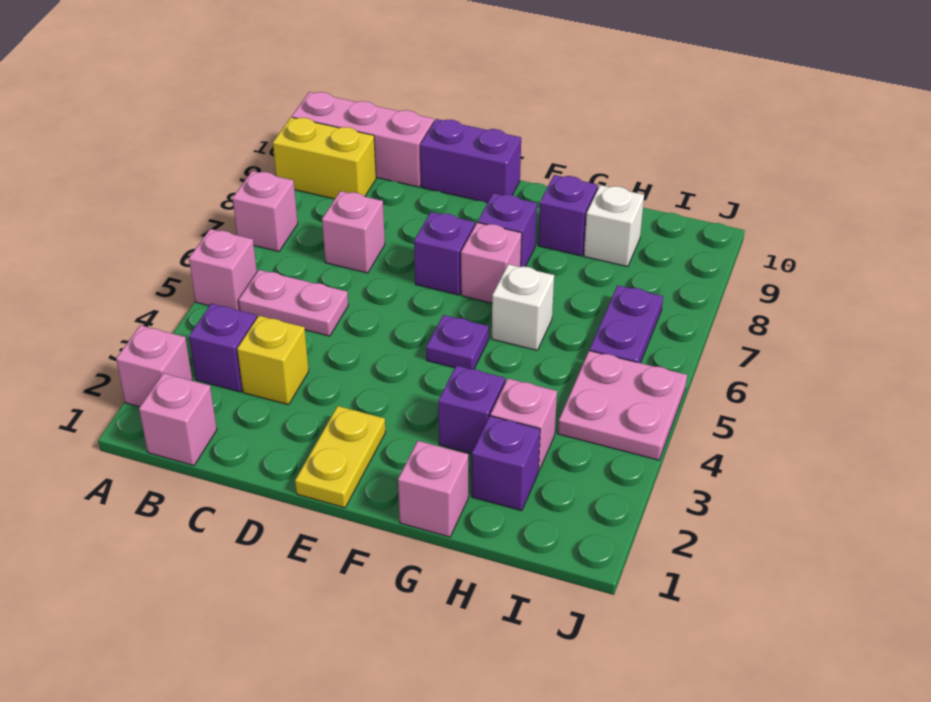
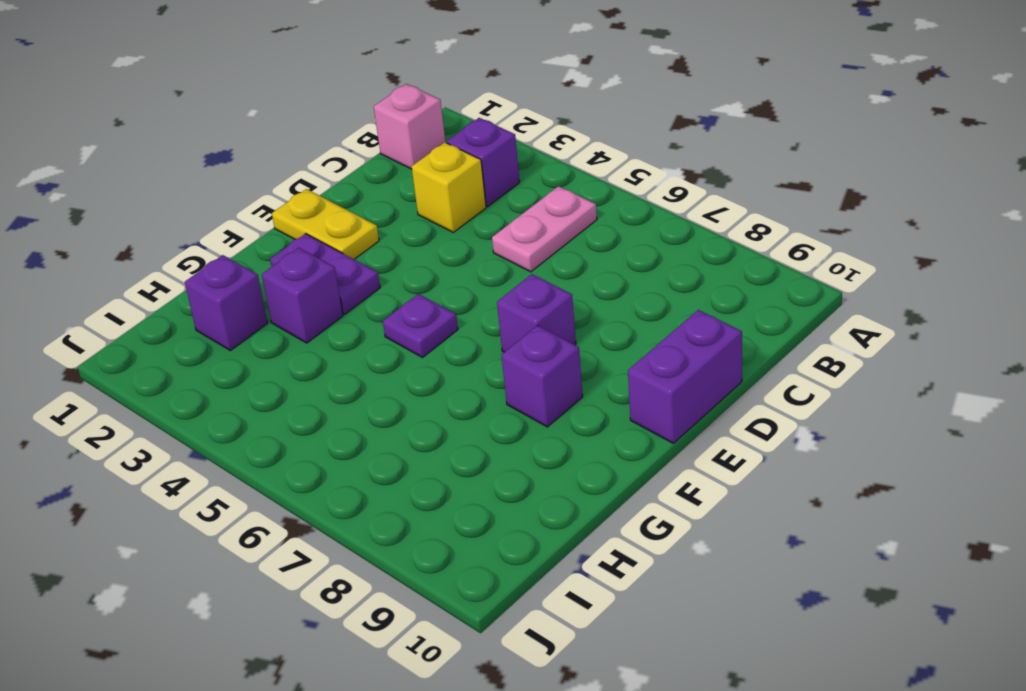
purple 1x2 plate [270,234,380,314] -> purple 1x2 plate moved to [590,285,663,363]
none -> pink 1x1 brick [116,325,193,407]
none -> pink 1x1 brick [189,229,257,311]
none -> pink 1x1 brick [233,171,298,252]

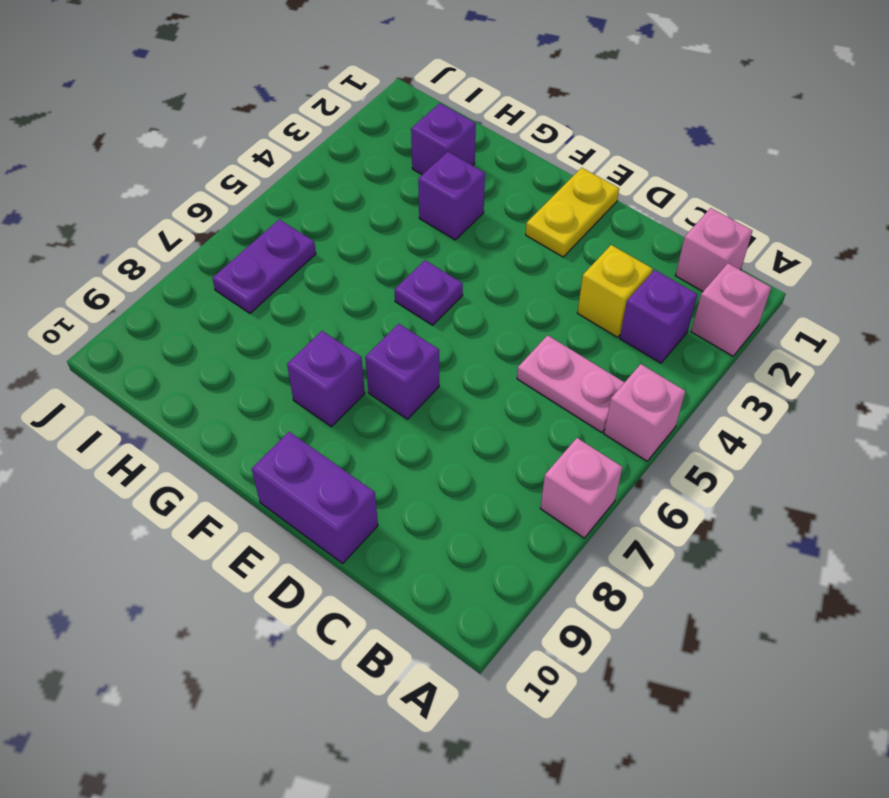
none -> yellow 1x2 brick [273,117,376,199]
none -> pink 1x3 brick [292,92,434,187]
none -> pink 1x1 brick [322,191,385,273]

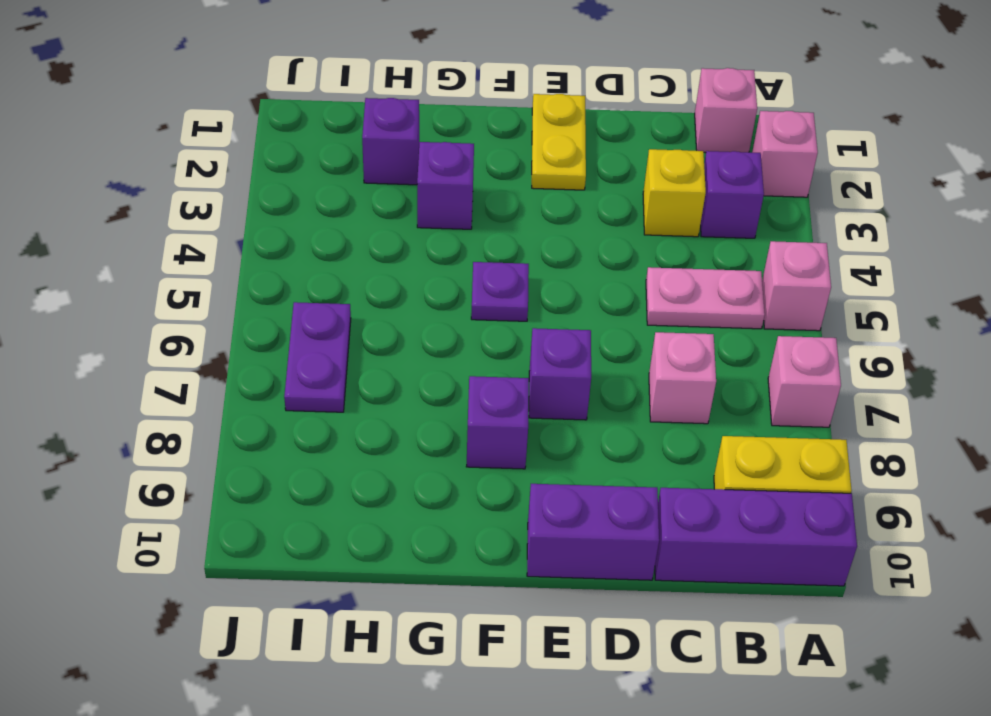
purple 1x3 brick [655,488,857,586] -> pink 1x3 brick [292,92,434,187]
none -> pink 1x1 brick [461,222,522,303]
none -> pink 1x1 brick [398,441,468,537]
none -> white 1x1 brick [492,264,554,350]

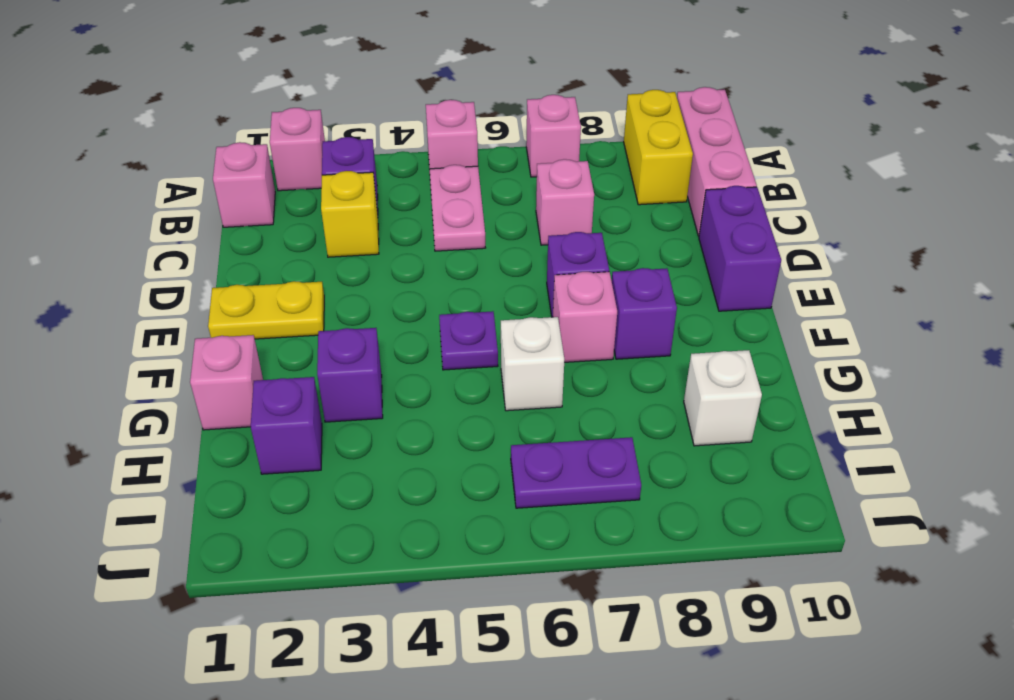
none -> purple 1x1 brick [538,175,598,256]
none -> pink 1x1 brick [491,379,557,471]
none -> pink 2x2 plate [558,351,687,460]

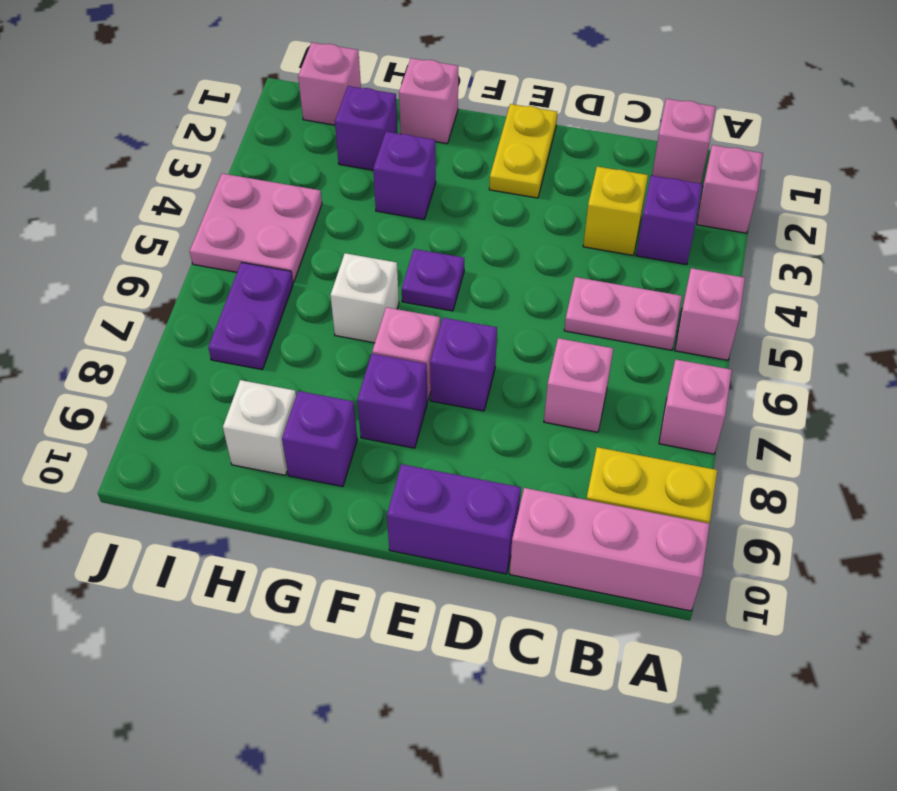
pink 1x1 brick [298,43,361,125] -> pink 1x1 brick moved to [491,379,557,471]

